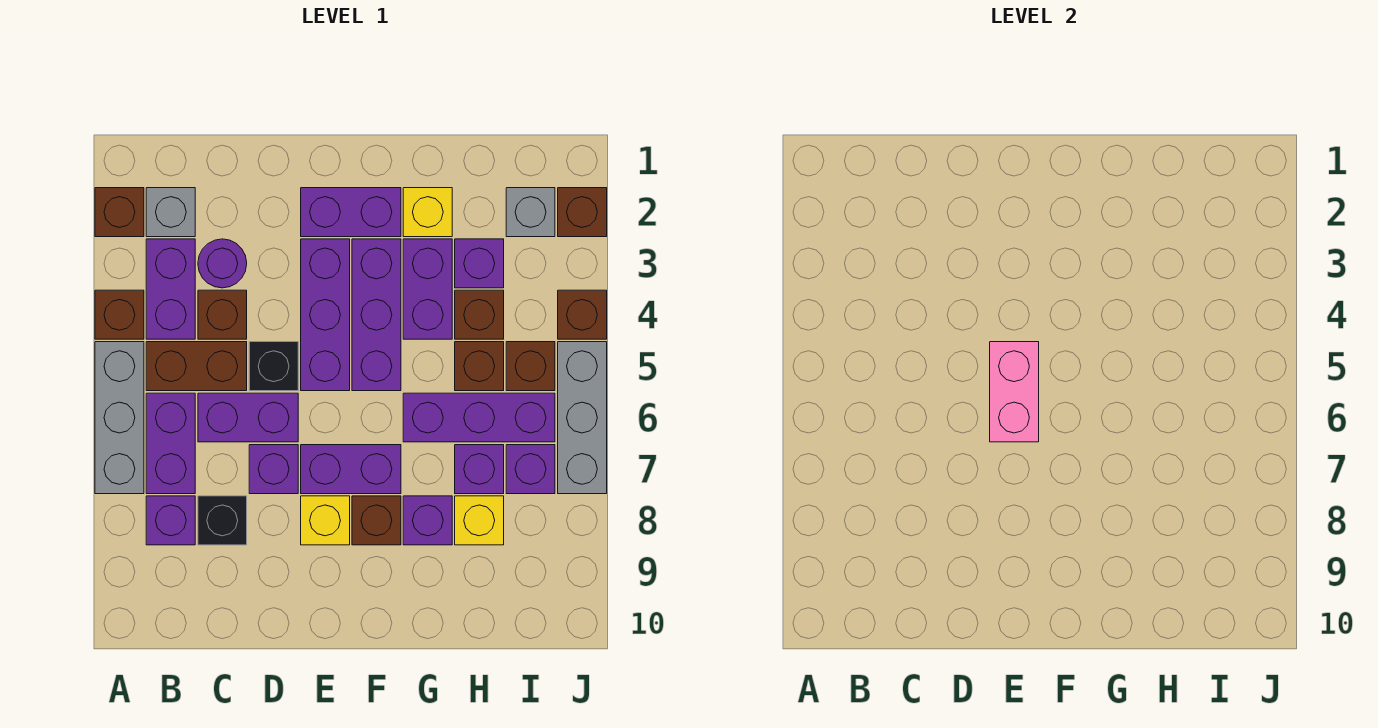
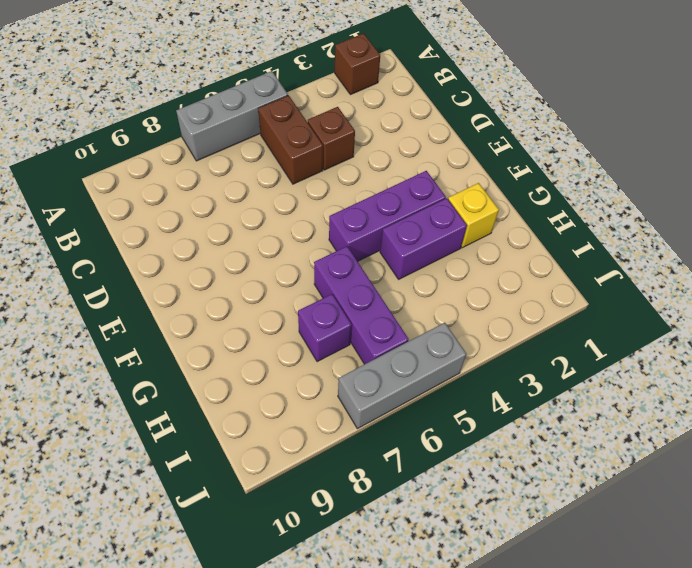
none -> brown 1x1 brick [95,290,144,339]
none -> grey 1x1 brick [146,188,195,237]
none -> purple 1x2 brick [146,239,195,339]
none -> purple 1x2 brick [146,393,195,494]

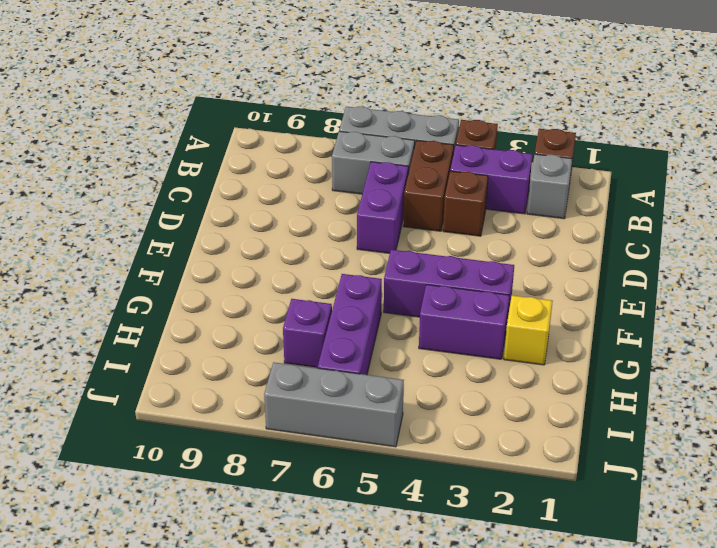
grey 1x2 brick [332,131,415,194] -> purple 1x2 brick [146,393,195,494]
none -> purple 1x1 brick [146,496,195,545]
none -> purple 1x1 round brick [198,239,247,288]
none -> black 1x1 brick [198,496,247,545]
none -> black 1x1 brick [249,342,298,391]

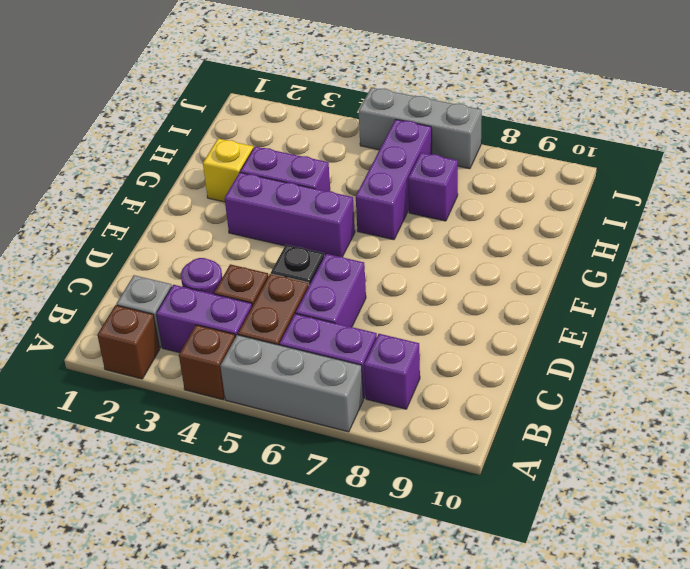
none -> black 1x1 brick [198,496,247,545]
none -> purple 1x1 brick [249,445,298,494]
none -> purple 1x2 brick [301,188,401,237]
none -> purple 1x3 brick [301,239,350,391]

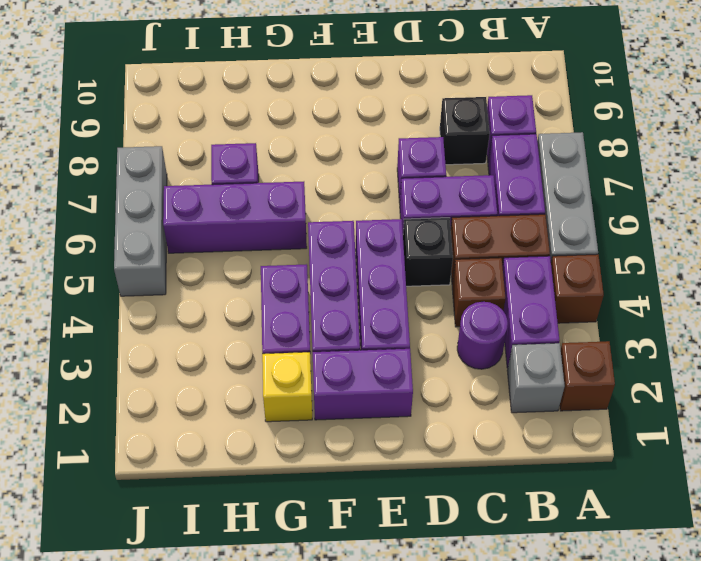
none -> purple 1x2 brick [301,445,401,494]
none -> yellow 1x1 brick [301,496,350,545]
none -> brown 1x1 brick [352,496,401,545]
none -> purple 1x1 brick [403,496,452,545]

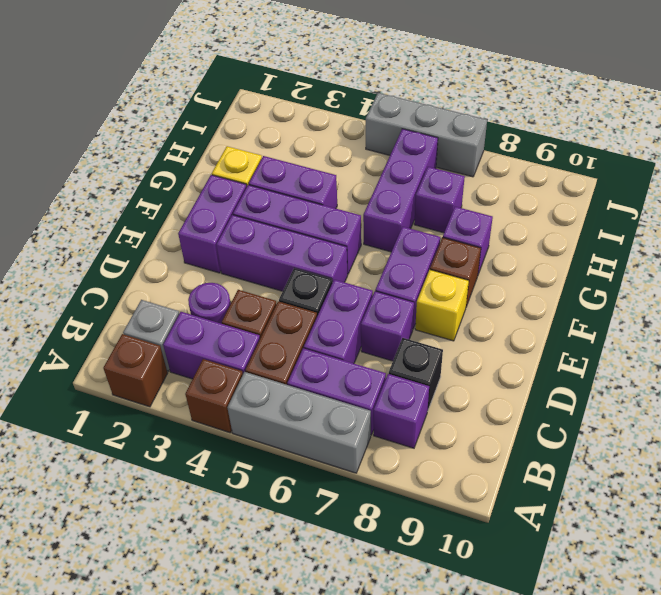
none -> purple 1x1 brick [455,239,504,288]
none -> brown 1x1 brick [455,290,504,339]
none -> brown 1x1 brick [455,342,504,391]
none -> yellow 1x1 brick [455,496,504,545]

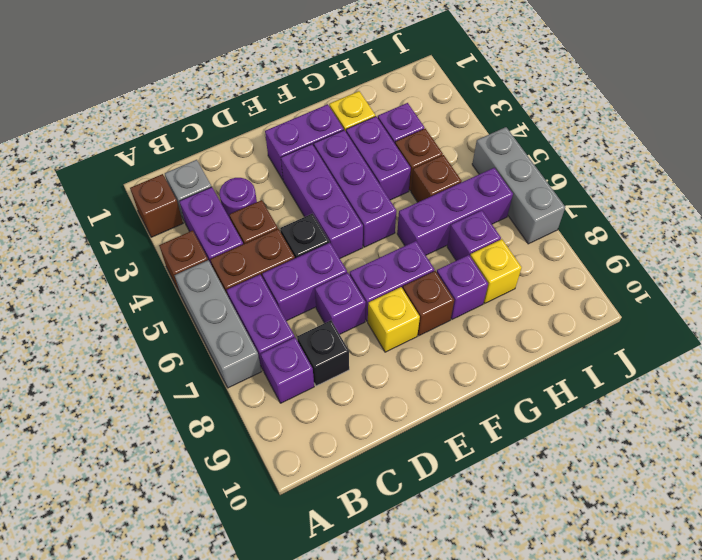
none -> grey 1x1 brick [506,188,555,237]
none -> brown 1x1 brick [506,342,555,391]
none -> purple 1x1 brick [506,445,555,494]
none -> brown 1x1 brick [558,188,607,237]

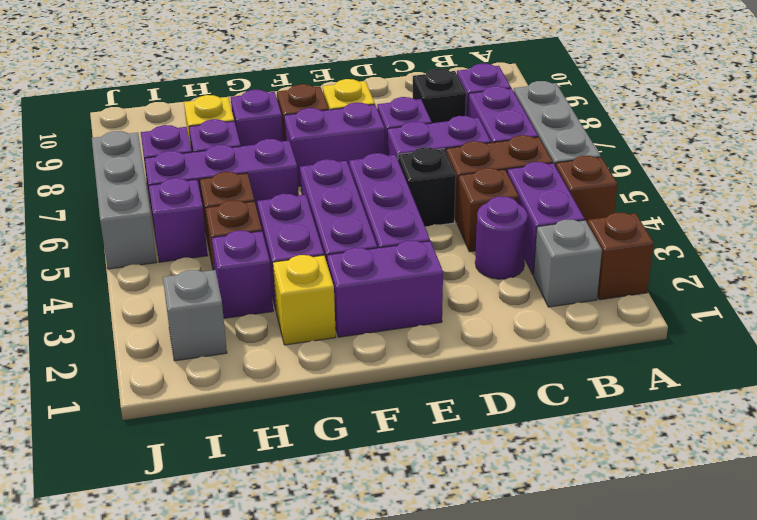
purple 1x1 brick [149,178,208,262] -> brown 1x1 brick [506,342,555,391]
none -> brown 1x1 brick [558,188,607,237]
none -> brown 1x1 brick [558,290,607,339]
none -> pink 1x2 brick [990,342,1039,442]

